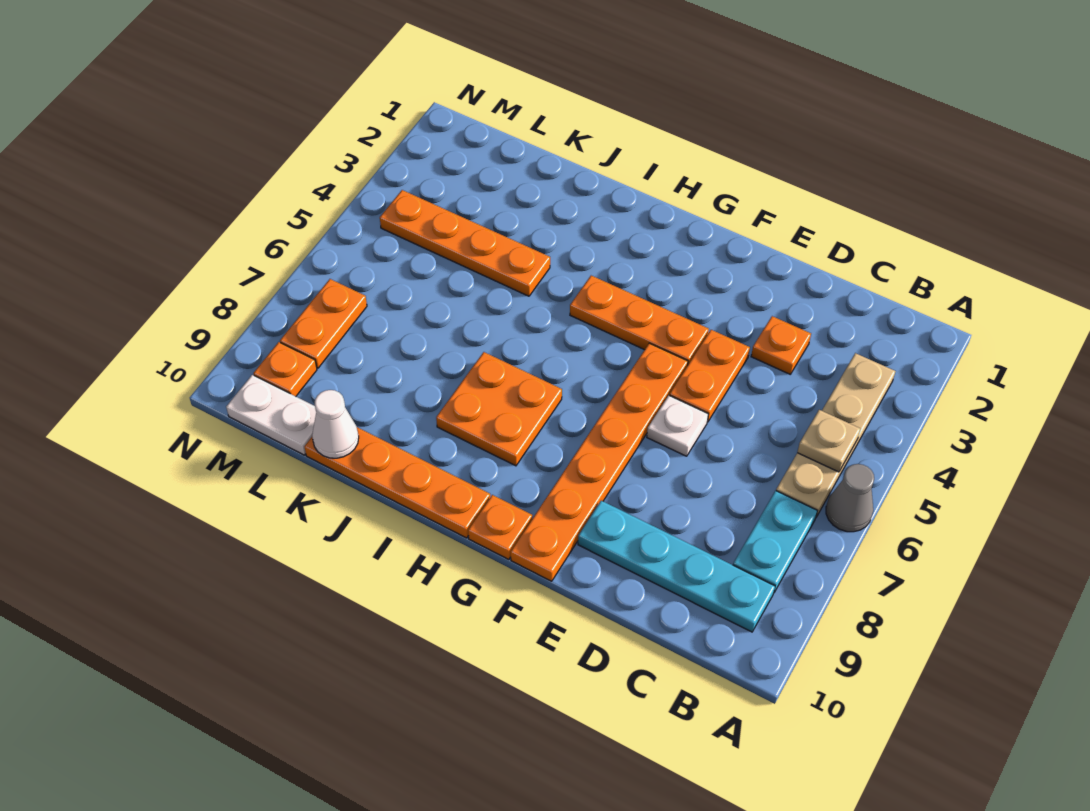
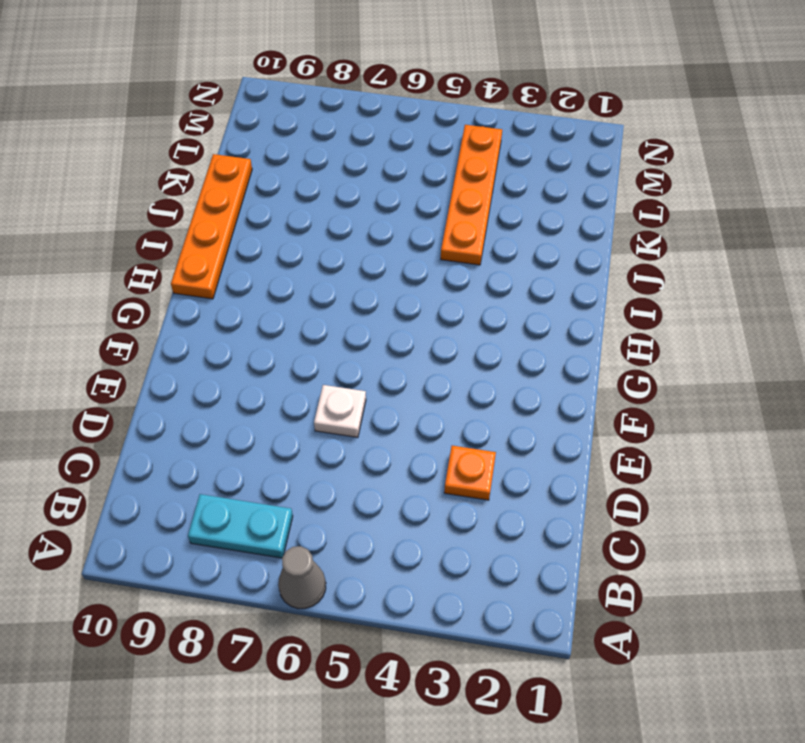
none -> tan 1x4 plate [776,353,895,517]
none -> cyan 1x4 plate [578,501,775,632]
none -> orange 1x2 plate [669,330,750,422]

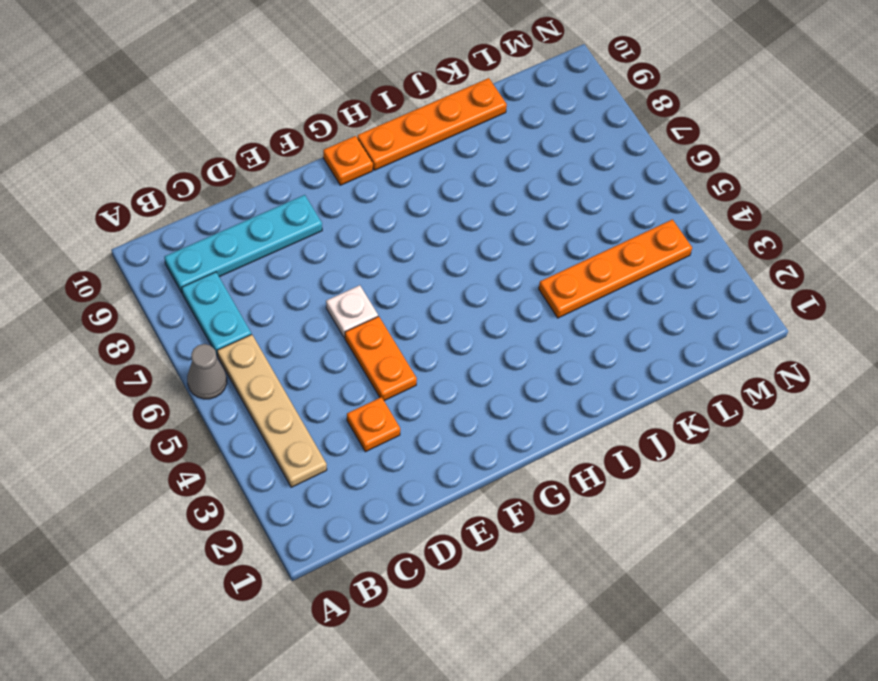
none -> orange 1x3 plate [570,276,709,364]
none -> orange 1x6 plate [511,343,688,581]
none -> orange 2x2 plate [436,352,562,466]

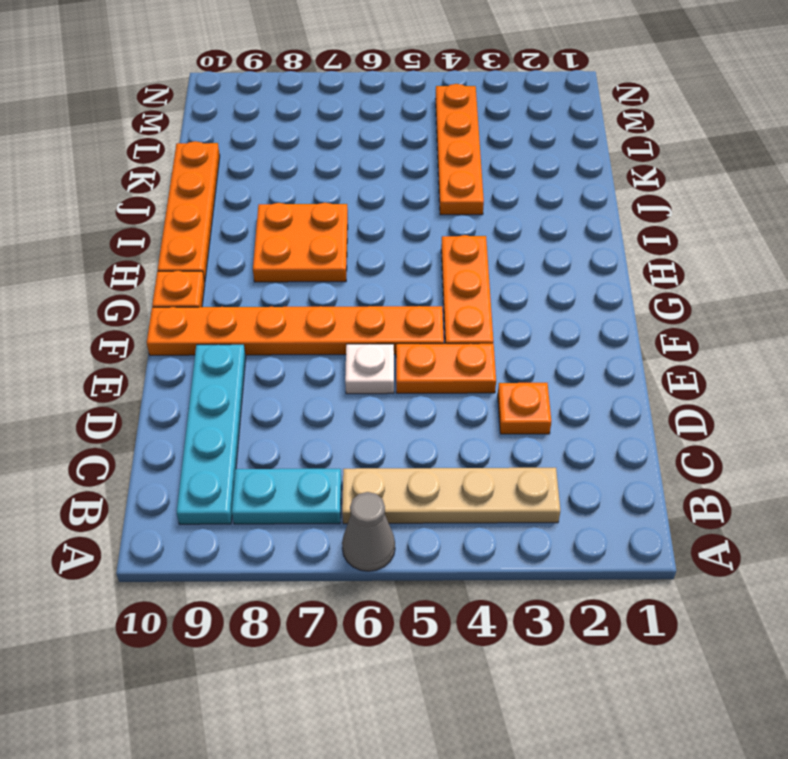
none -> white 1x2 plate [226,375,316,455]
none -> orange 1x2 plate [280,279,367,368]
none -> orange 1x1 plate [253,342,317,396]

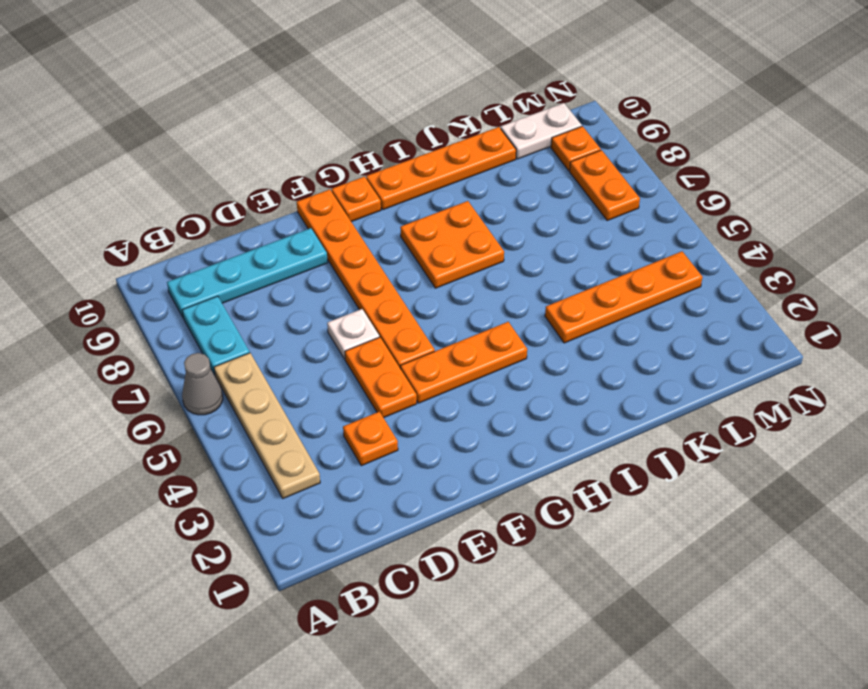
none -> tan 1x1 plate [797,410,860,472]
none -> white 1x1 cone [312,390,359,458]

